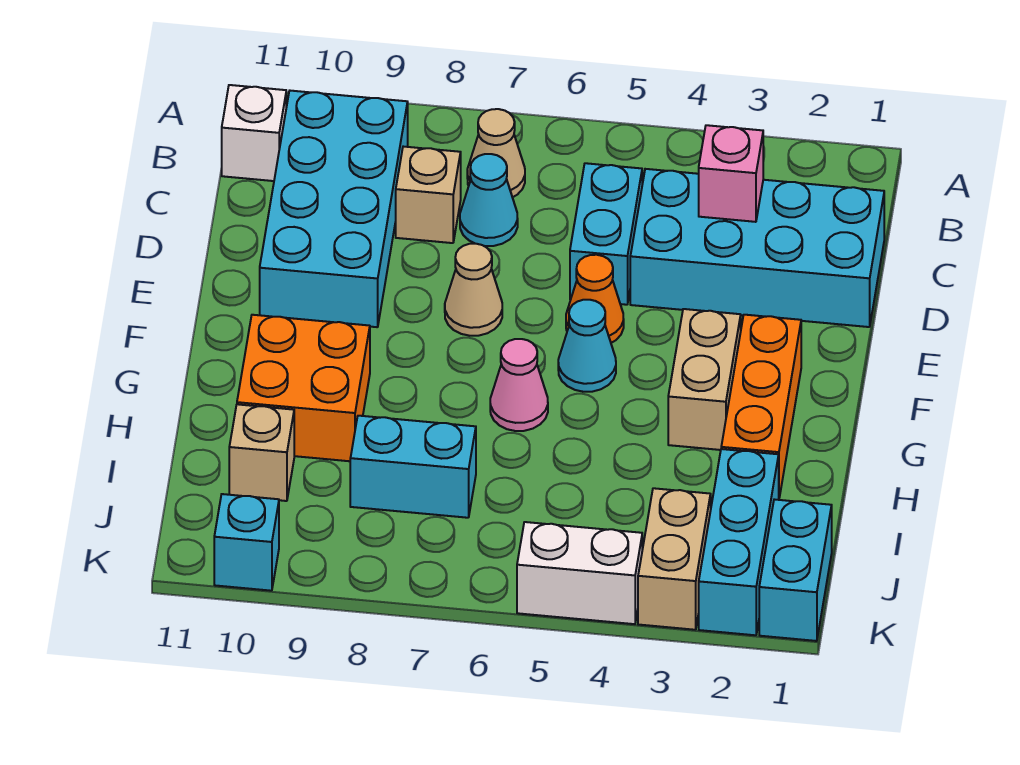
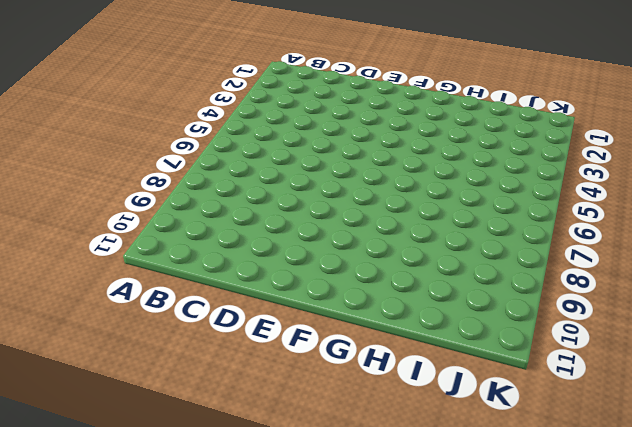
none -> tan 1x1 cone [467,109,525,197]
none -> cyan 2x4 brick [260,91,408,327]
none -> white 1x1 brick [222,85,286,181]

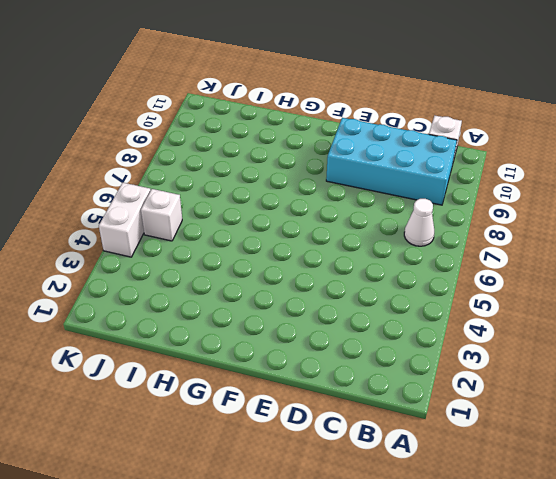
white 1x1 cone [404,199,434,246] -> tan 1x1 cone [467,109,525,197]
white 1x1 brick [141,189,182,241] -> none
none -> cyan 2x4 brick [630,169,884,327]
none -> cyan 1x2 brick [570,163,642,305]
none -> cyan 1x1 cone [460,154,518,246]

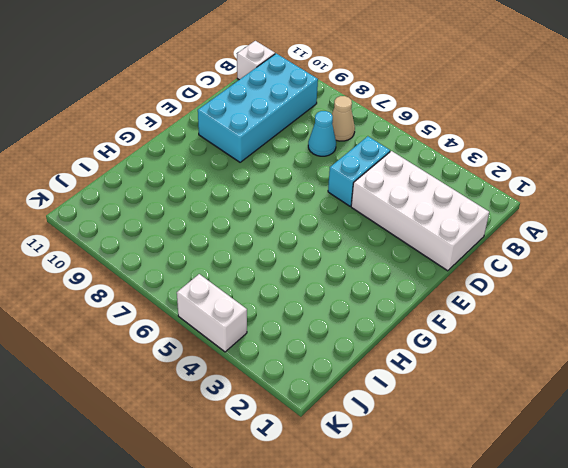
white 2x4 brick [351,151,489,271] -> cyan 2x4 brick [630,169,884,327]
none -> tan 1x1 brick [396,147,461,243]
none -> orange 1x1 cone [566,255,624,343]
none -> tan 1x1 cone [445,244,502,336]

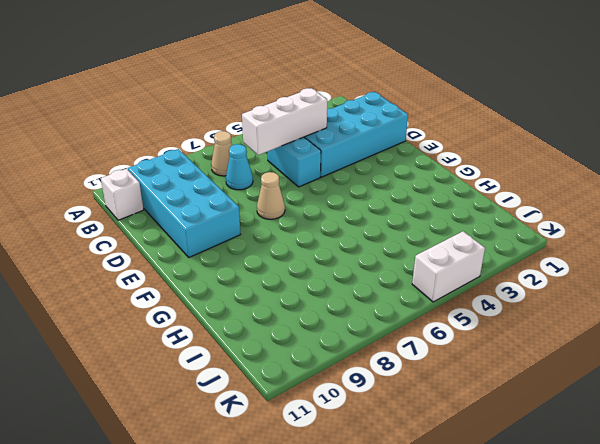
white 1x3 brick [242,88,327,155] -> none
none -> tan 1x1 brick [396,147,461,243]
none -> orange 1x1 cone [566,255,624,343]
none -> orange 1x3 brick [721,315,801,498]

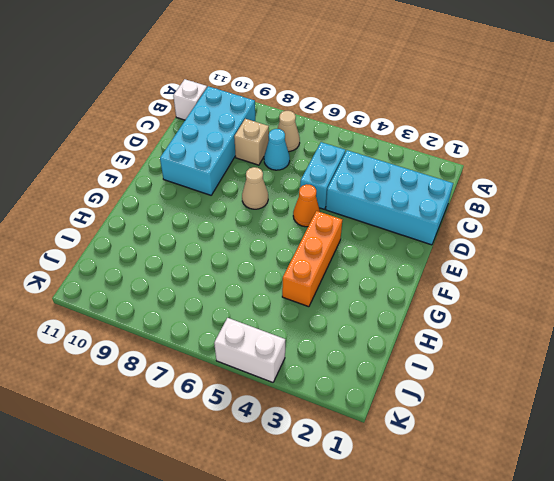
orange 1x3 brick [282,211,342,307] -> orange 1x3 brick moved to [721,315,801,498]
none -> tan 1x2 brick [668,309,741,450]
none -> cyan 1x1 cone [558,300,616,392]
none -> pink 1x1 cone [490,339,548,431]

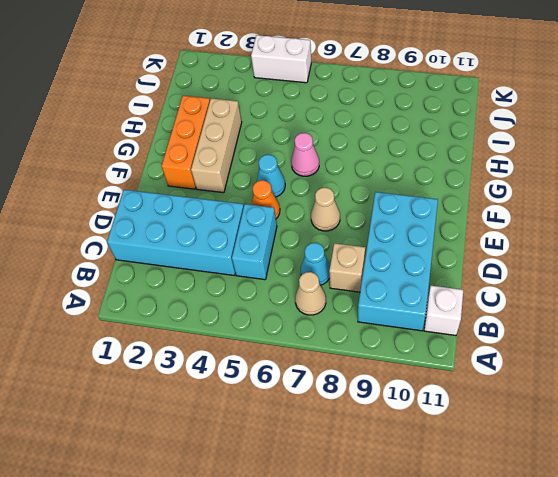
tan 1x3 brick [191,98,242,193] -> tan 1x2 brick [668,309,741,450]
none -> orange 2x2 brick [237,315,370,461]
none -> cyan 1x3 brick [699,449,779,635]
none -> cyan 1x2 brick [350,416,476,518]

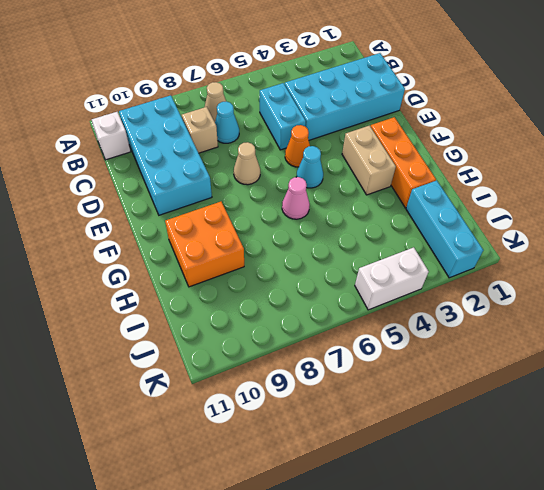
none -> cyan 1x2 brick [350,416,476,518]
none -> tan 1x1 brick [229,404,294,501]
none -> cyan 1x2 brick [759,499,832,641]

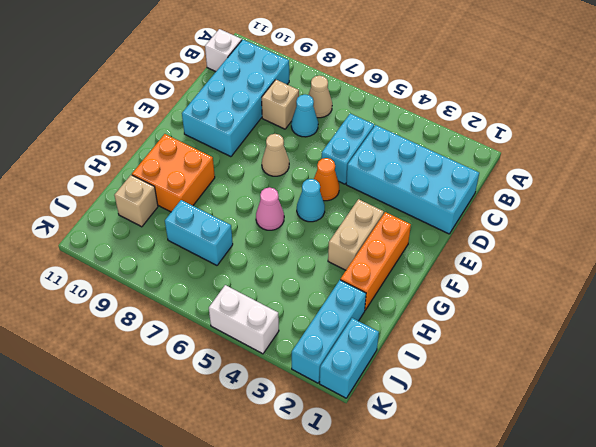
none -> tan 1x2 brick [638,488,711,630]
none -> cyan 1x1 brick [214,494,279,591]
none -> pink 1x1 brick [699,125,763,222]

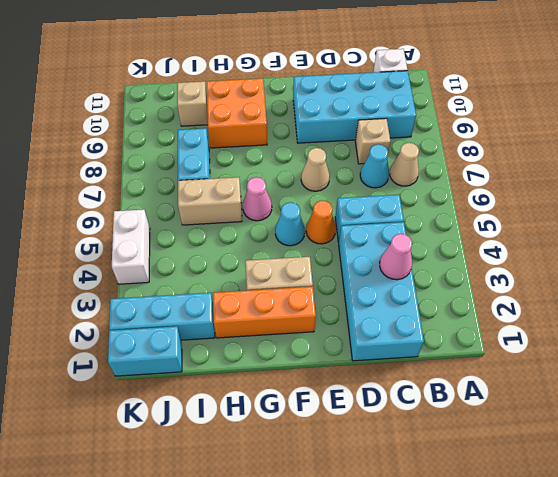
pink 1x1 cone [380,234,412,280] -> pink 1x1 brick [699,125,763,222]
tan 1x2 brick [178,177,242,225] -> tan 1x2 brick moved to [638,488,711,630]
none -> cyan 1x1 brick [214,494,279,591]

